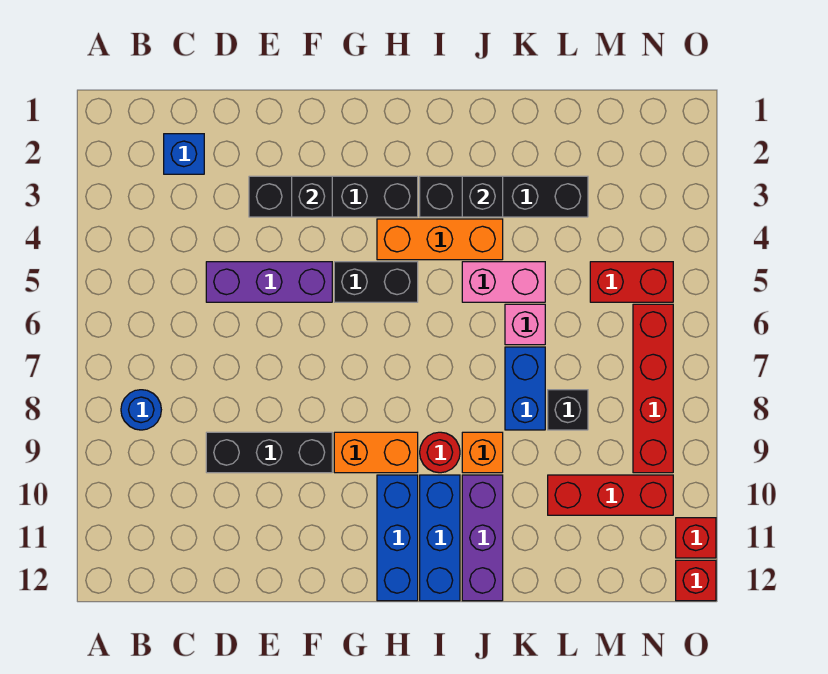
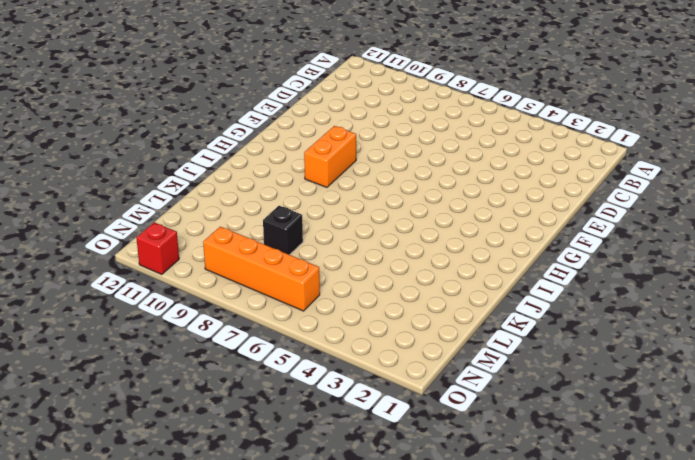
orange 1x4 brick [203,227,320,311] -> red 1x4 brick [633,304,673,473]
none -> blue 1x1 round brick [121,390,161,430]
none -> blue 1x1 brick [164,134,204,174]
none -> purple 1x3 brick [206,262,332,302]

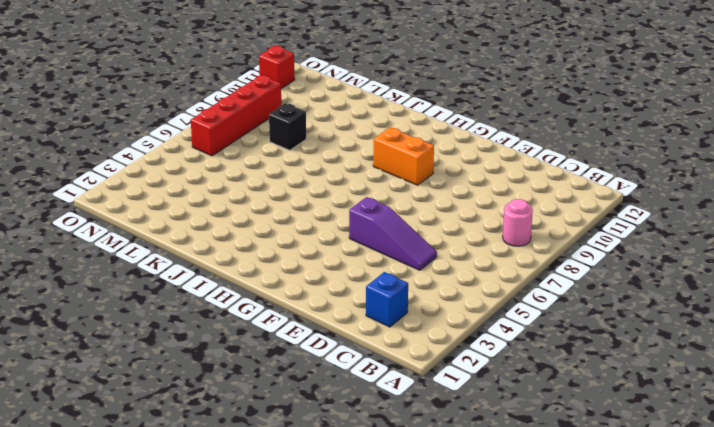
pink 1x1 round brick [503,199,533,246] -> blue 1x1 round brick [121,390,161,430]
purple 1x3 slope [349,197,437,270] -> purple 1x3 brick [206,262,332,302]
none -> black 1x3 brick [206,432,332,473]
none -> black 1x4 brick [249,176,418,217]
none -> black 1x2 brick [334,262,418,302]

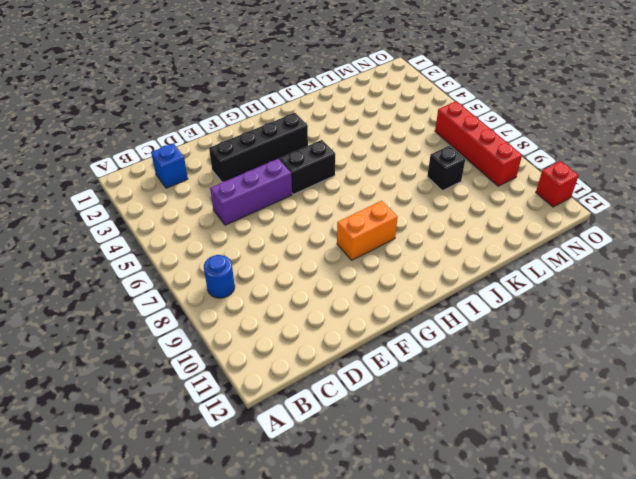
none -> black 1x3 brick [206,432,332,473]
none -> orange 1x3 brick [377,219,503,260]
none -> blue 1x3 brick [377,475,418,601]

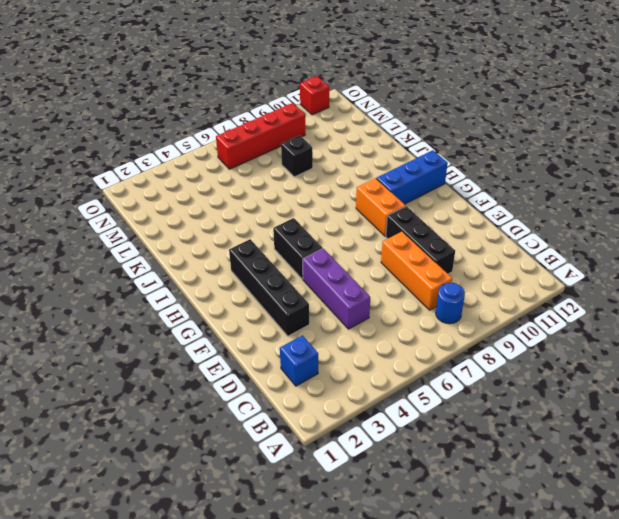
orange 1x3 brick [381,231,452,310] -> orange 1x3 brick moved to [377,219,503,260]
none -> black 1x4 brick [420,176,588,217]
none -> red 1x1 round brick [420,432,460,473]
none -> blue 1x3 brick [420,475,460,601]

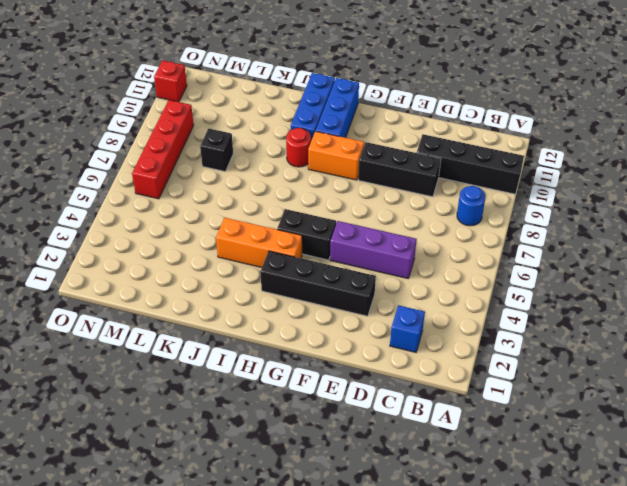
black 1x4 brick [417,134,524,194] -> black 1x4 brick moved to [420,176,588,217]
none -> pink 1x2 brick [462,262,545,302]
none -> orange 1x1 brick [462,432,503,473]
none -> purple 1x3 brick [462,475,503,601]

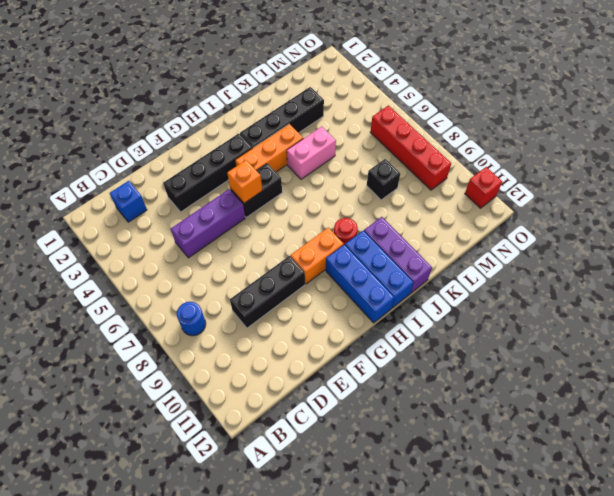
orange 1x1 brick [227,160,262,203] -> orange 1x1 brick moved to [462,432,503,473]
none -> pink 1x1 brick [505,304,545,345]
none -> blue 1x2 brick [505,347,545,430]
none -> red 1x3 brick [548,475,673,515]

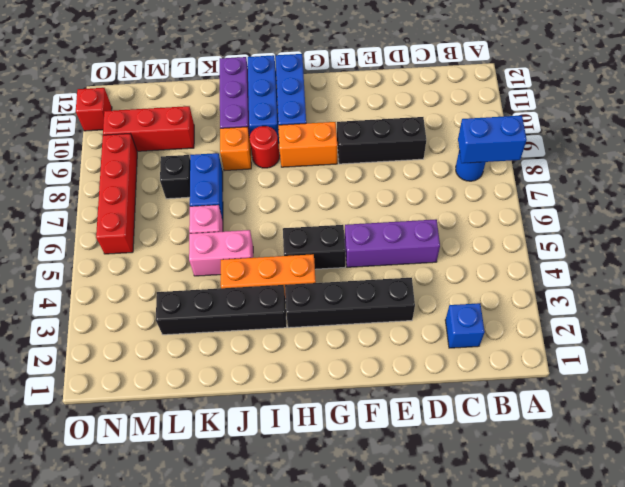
blue 1x2 brick [458,115,527,163] -> none
none -> red 1x2 brick [590,262,673,302]
none -> red 1x1 brick [676,560,716,601]
none -> black 1x1 brick [292,176,332,217]

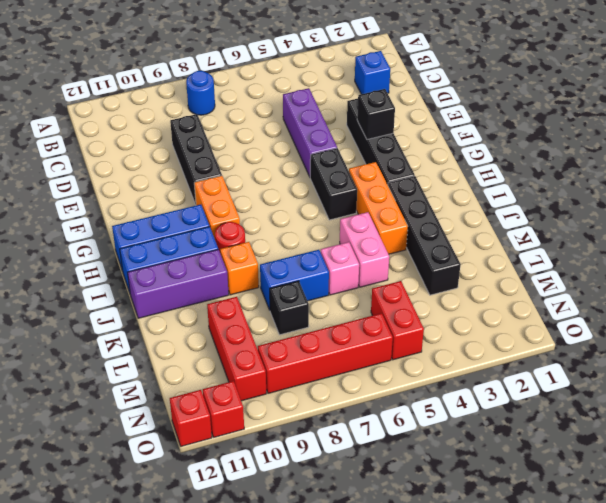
none -> black 1x1 brick [462,176,503,217]

